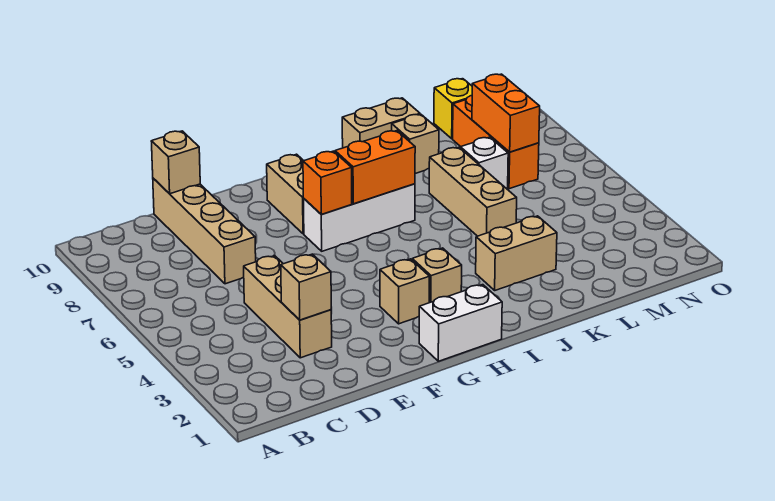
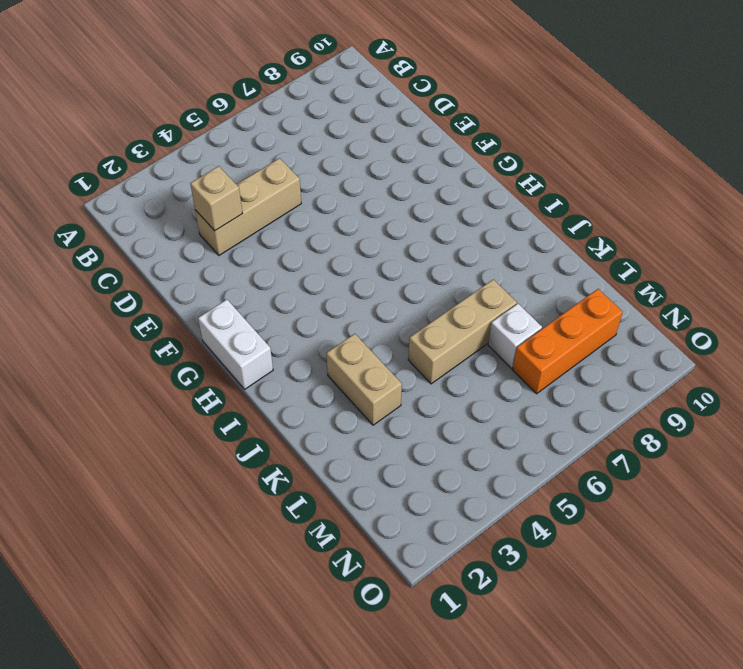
none -> tan 1x4 brick [153,178,256,284]
none -> tan 1x1 brick [380,259,429,324]
none -> white 1x3 brick [304,184,415,251]

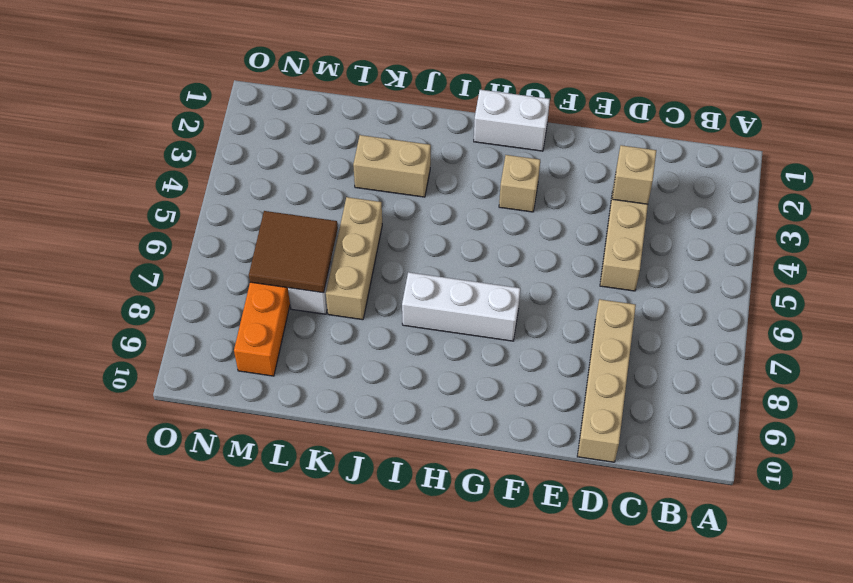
brown 2x2 tile [249,211,338,293] -> orange 1x2 brick [472,74,540,152]
none -> tan 1x2 brick [267,154,304,234]
none -> tan 1x1 brick [412,248,462,303]
none -> tan 1x2 brick [342,98,420,148]

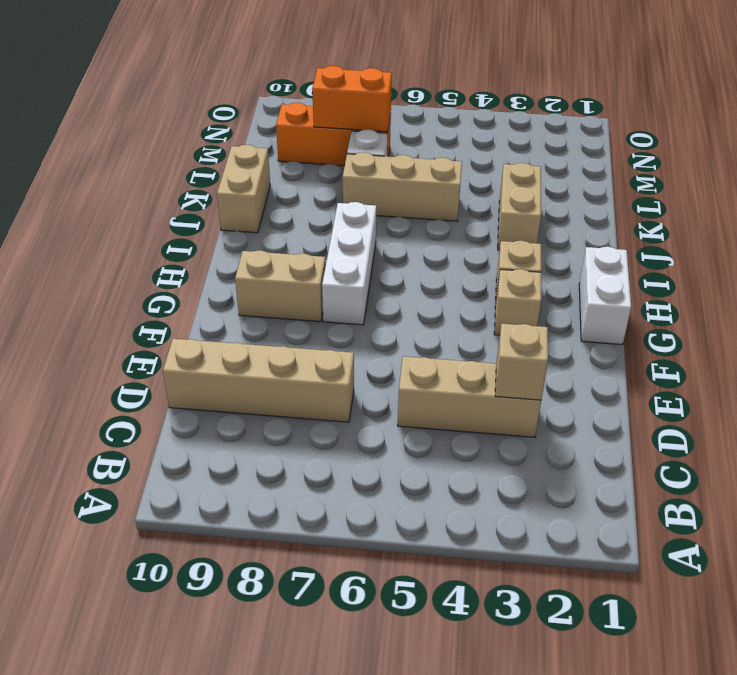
none -> tan 1x1 brick [392,114,439,174]
none -> yellow 1x1 brick [434,79,472,139]
none -> tan 1x1 brick [151,131,200,194]

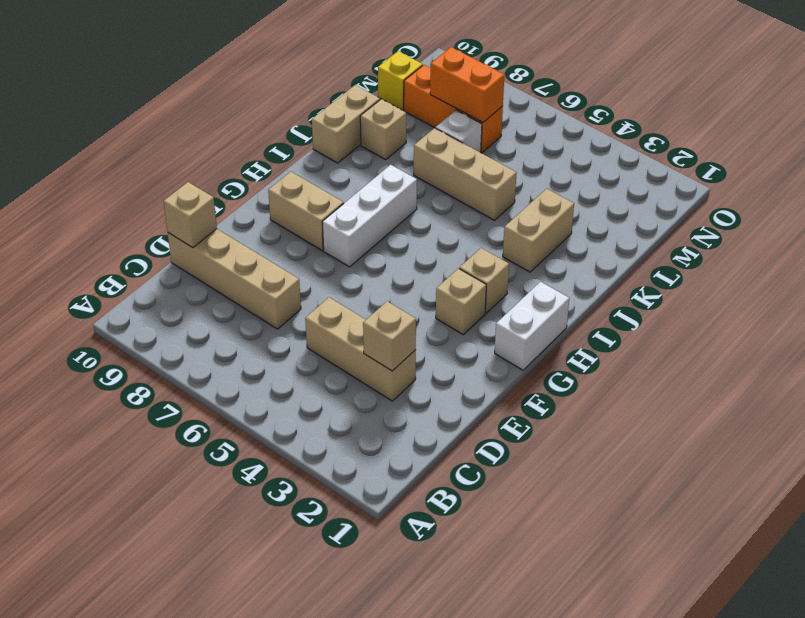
none -> orange 1x1 brick [303,151,352,214]
none -> orange 1x2 brick [335,131,415,204]

